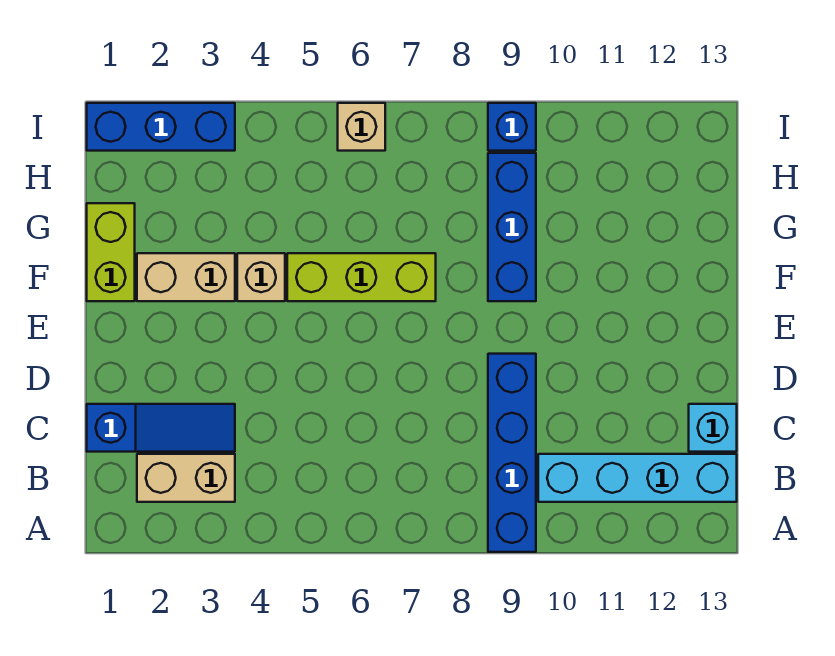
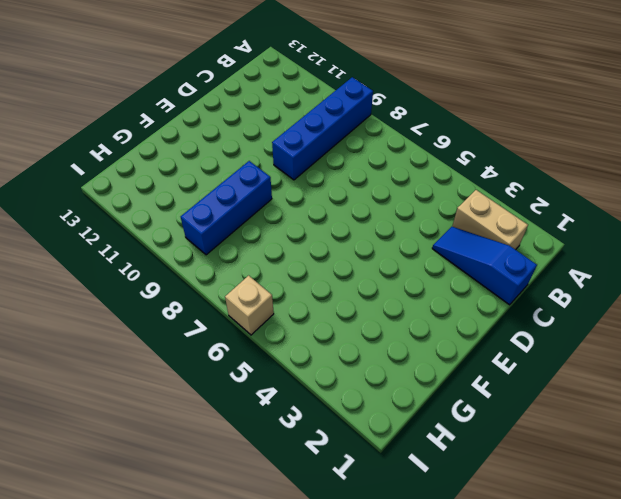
none -> cyan 1x4 brick [538,454,737,502]
none -> cyan 1x1 brick [689,404,737,452]
none -> lime 1x2 brick [87,203,135,301]

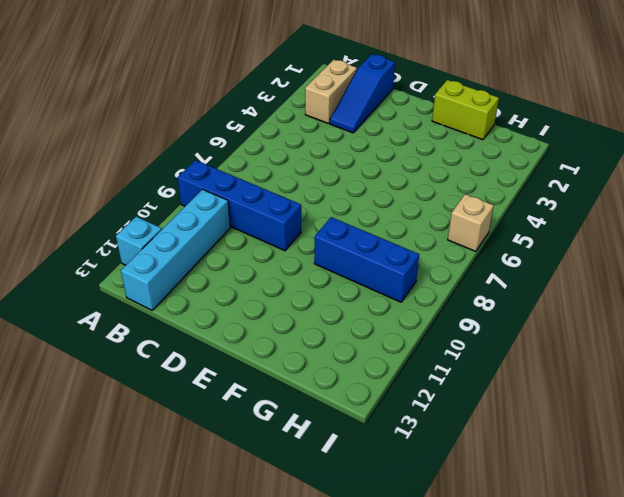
cyan 1x1 brick [116,217,162,265] -> cyan 1x1 brick moved to [689,404,737,452]
none -> tan 1x2 brick [137,253,235,301]
none -> tan 1x1 brick [237,253,285,301]
none -> lime 1x3 brick [287,253,436,301]

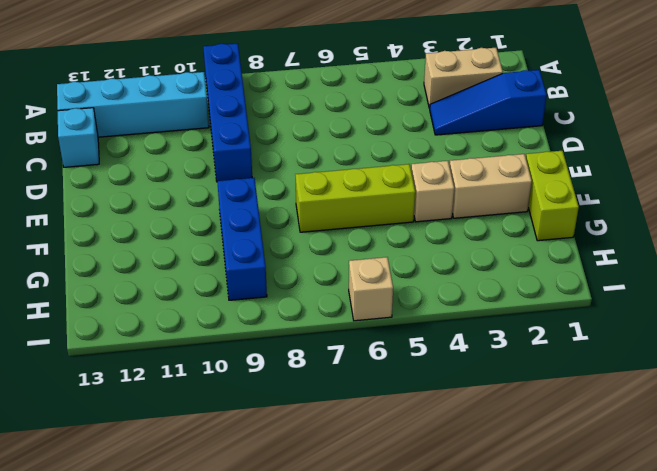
none -> blue 1x3 brick [87,103,235,151]
none -> blue 1x1 brick [488,103,536,151]

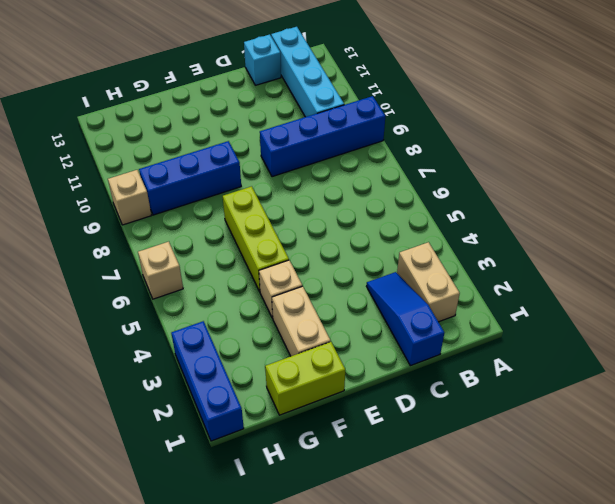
tan 1x1 brick [108,170,152,225] -> blue 1x1 brick [488,103,536,151]

